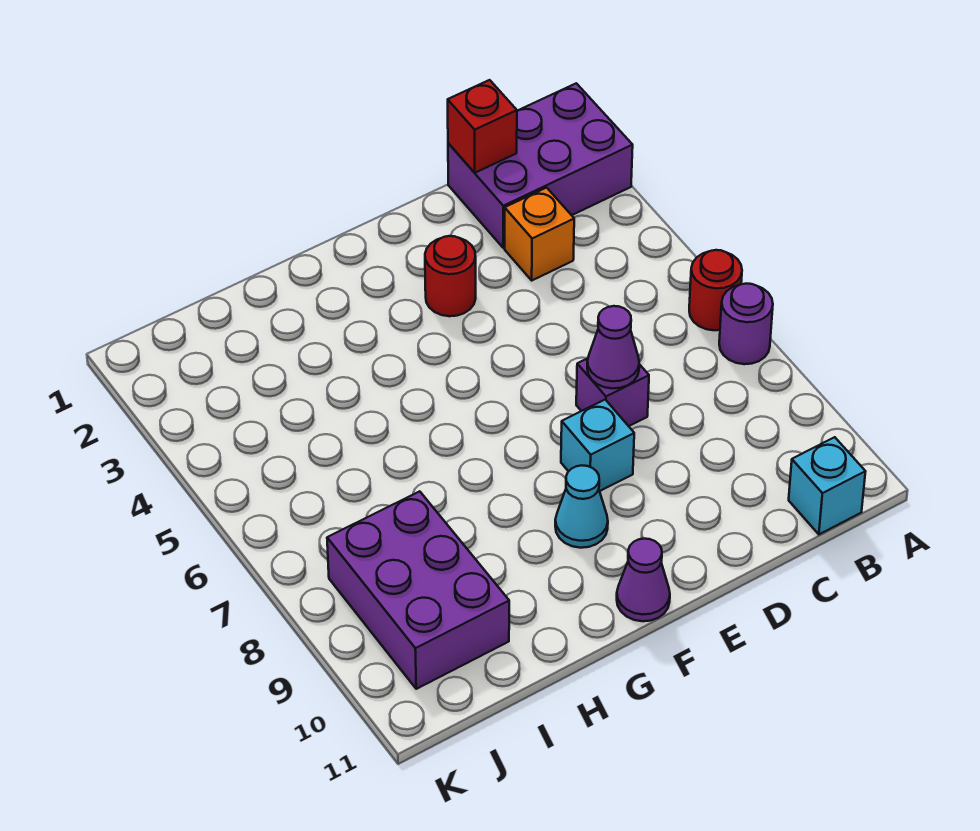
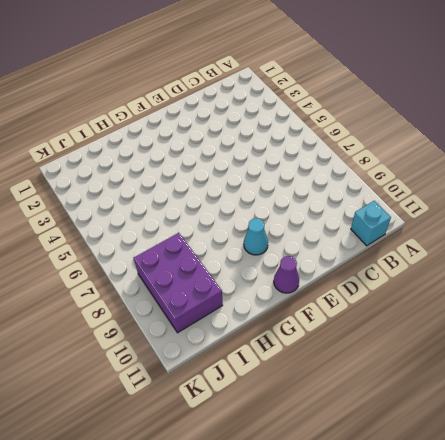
none -> purple 2x3 brick [448,83,633,248]
none -> red 1x1 round brick [689,250,742,330]
none -> purple 1x1 round brick [719,284,773,364]

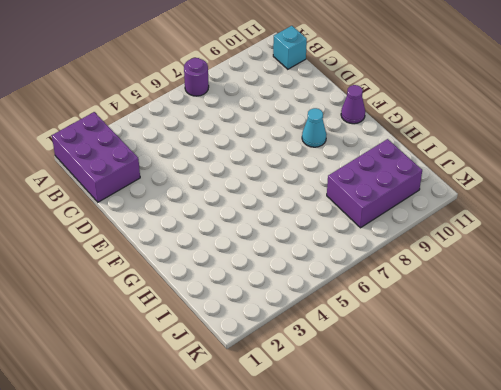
none -> red 1x1 round brick [689,250,742,330]
none -> orange 1x1 brick [505,188,574,280]
none -> purple 1x1 brick [576,358,649,426]

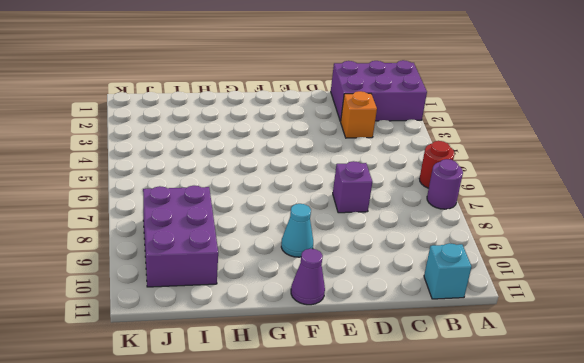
none -> red 1x1 round brick [425,236,476,316]
none -> cyan 1x1 brick [561,400,634,491]
none -> red 1x1 brick [448,80,517,173]

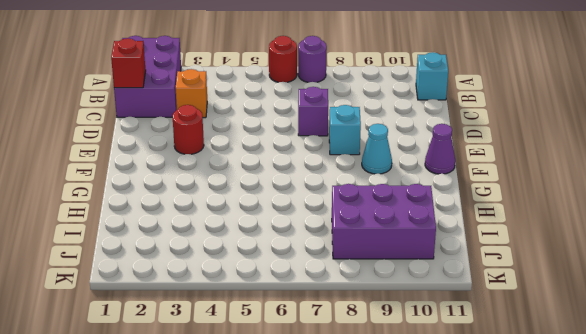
none -> purple 1x1 cone [587,306,639,389]

